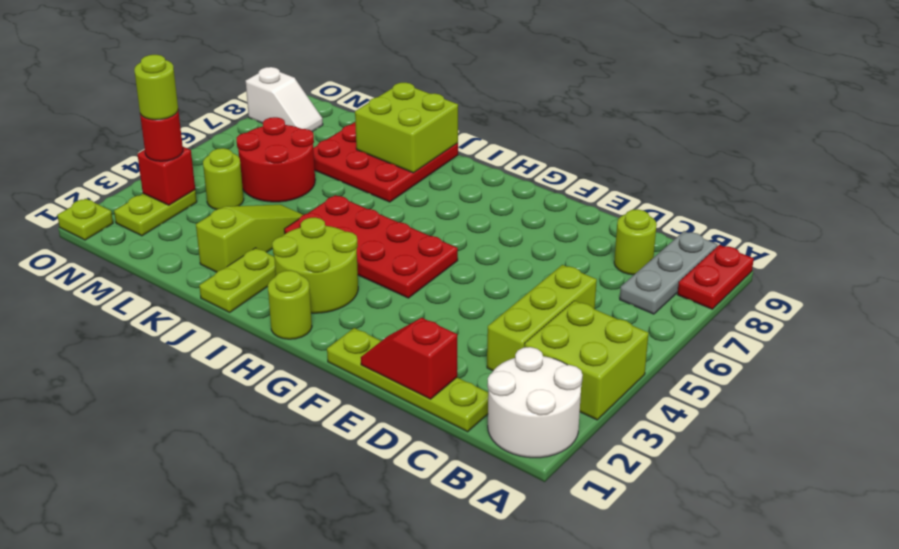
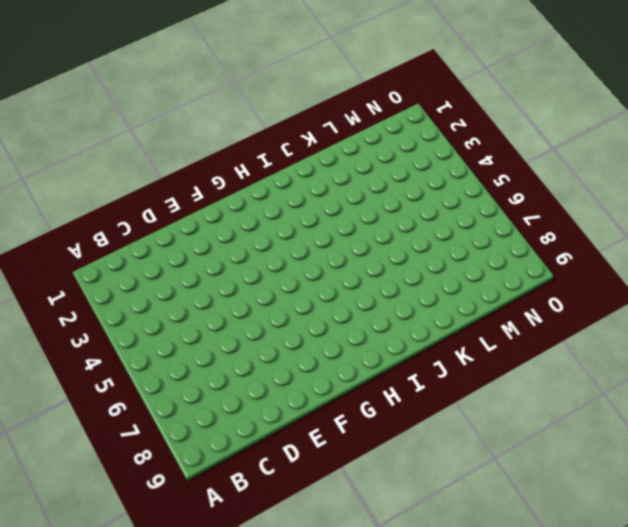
none -> white 2x2 round brick [487,347,583,458]
none -> lime 2x2 brick [525,301,649,420]
none -> red 1x2 plate [677,245,754,309]

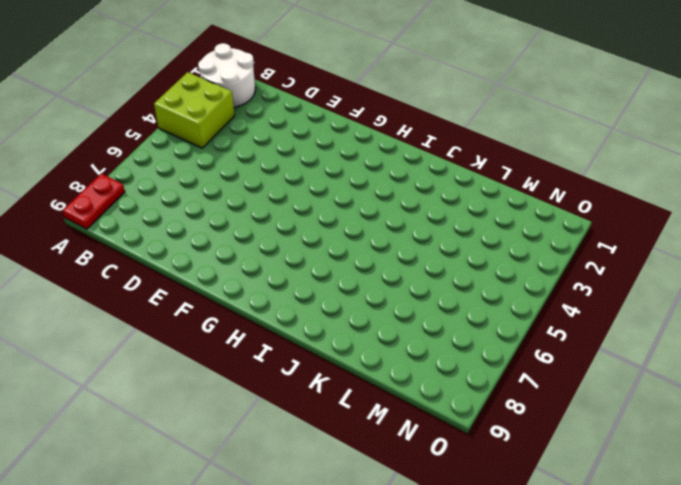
none -> grey 1x3 plate [620,231,717,314]
none -> lime 1x4 plate [327,328,488,432]
none -> lime 1x3 brick [487,265,597,371]

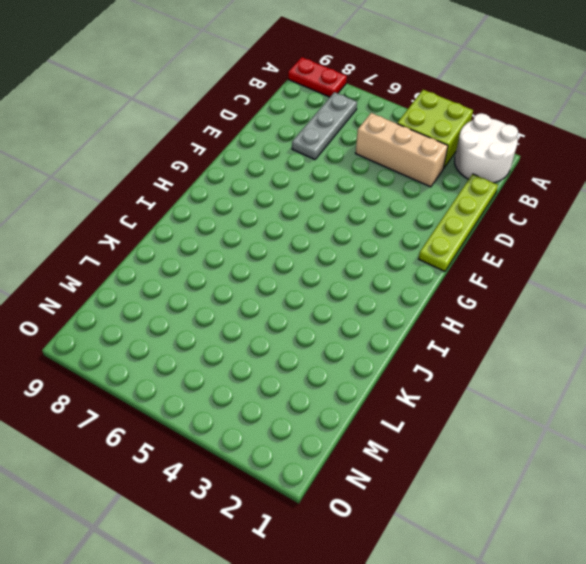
grey 1x3 plate [292,92,357,159] -> grey 1x3 plate turned to [620,231,717,314]
tan 1x3 brick [355,113,448,187] -> lime 1x3 brick [487,265,597,371]
none -> lime 1x1 round brick [614,209,657,275]
none -> red 2x4 plate [284,195,458,298]
none -> lime 1x1 round brick [268,270,312,339]

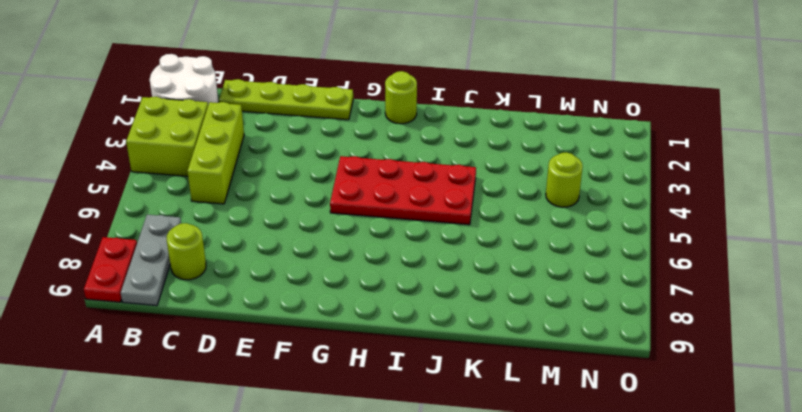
none -> lime 2x2 round brick [272,217,358,313]
none -> lime 1x2 plate [199,248,276,312]
none -> red 3x3 plate [313,122,458,202]

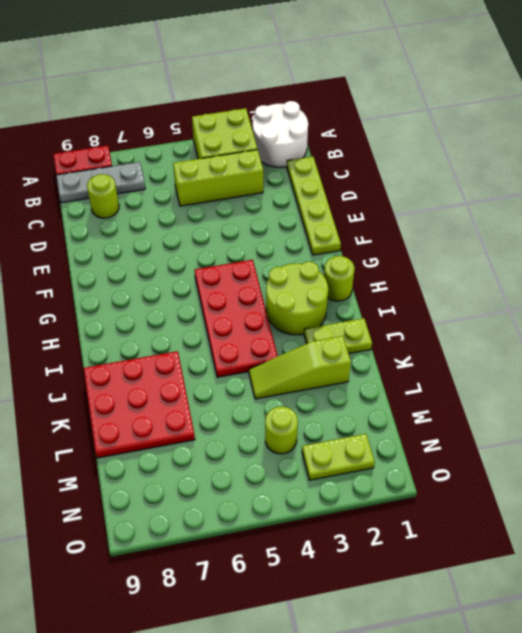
none -> red 2x2 round brick [237,117,315,202]
none -> white 1x2 slope [246,67,323,131]
none -> lime 1x1 plate [57,199,113,240]

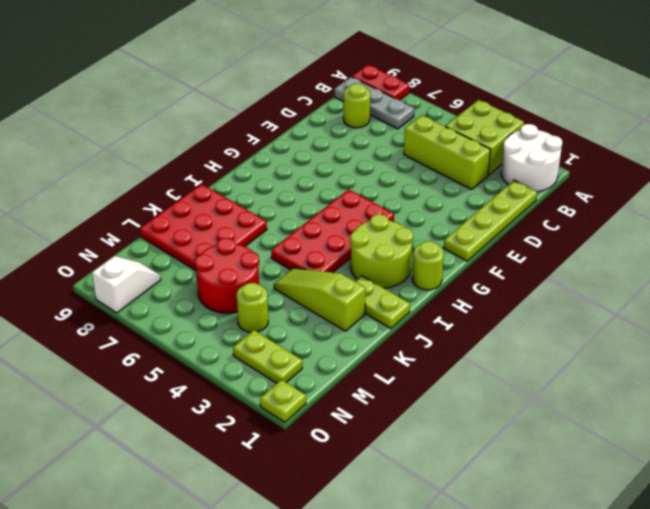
none -> red 1x2 slope [361,318,457,399]
none -> lime 2x2 brick [355,83,458,173]
none -> red 1x1 brick [138,147,195,205]

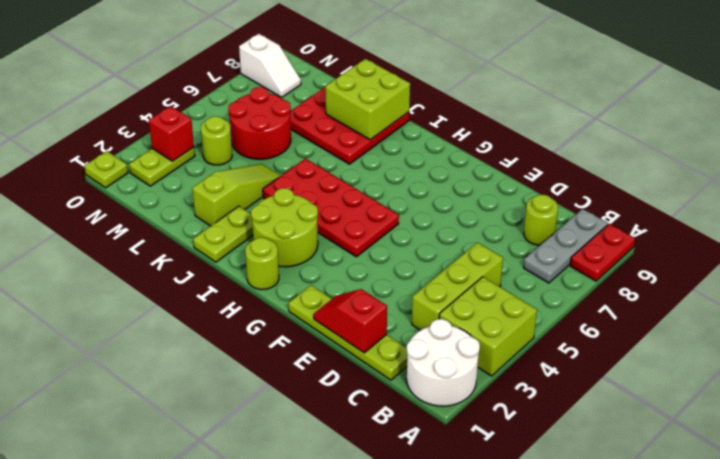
none -> red 1x1 round brick [140,111,183,161]
none -> lime 1x1 round brick [134,55,178,120]

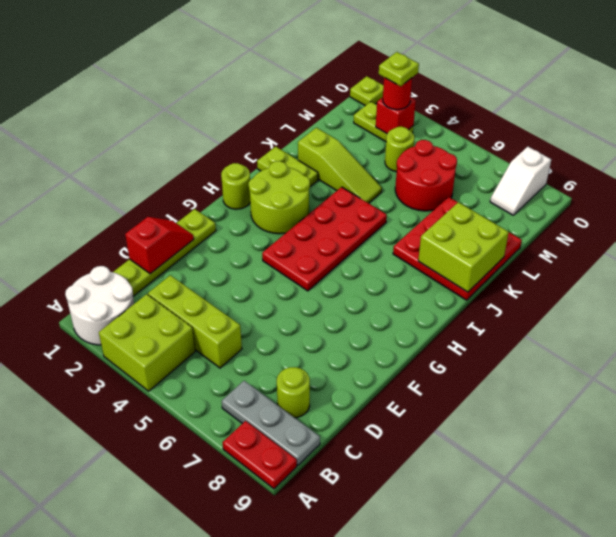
lime 1x1 plate [379,52,419,86] -> lime 1x1 round brick [134,55,178,120]

